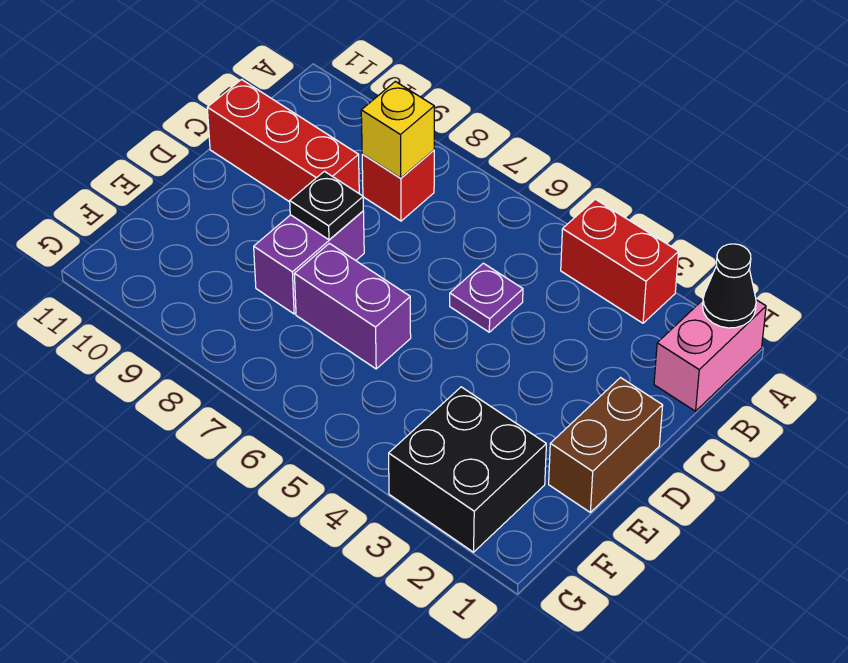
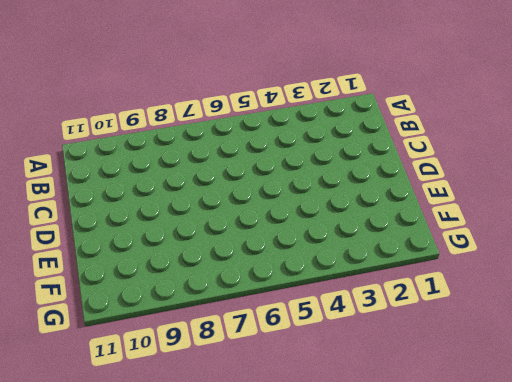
none -> pink 1x2 brick [654,300,766,411]
none -> red 1x2 brick [561,199,679,323]
none -> red 1x1 brick [362,150,434,221]

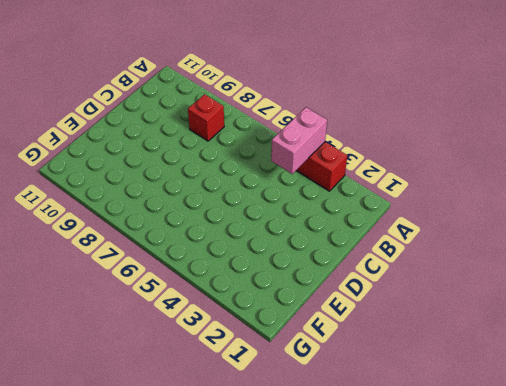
pink 1x2 brick [271,107,327,174] -> pink 1x2 brick moved to [654,300,766,411]
none -> purple 1x1 plate [450,263,523,332]
none -> red 1x3 brick [207,80,359,202]
none -> brown 1x2 brick [549,378,663,512]

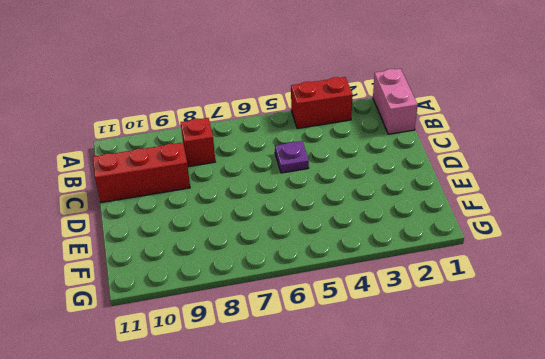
none -> brown 1x2 brick [549,378,663,512]
none -> purple 1x2 brick [254,211,364,314]
none -> purple 1x2 brick [294,243,411,369]

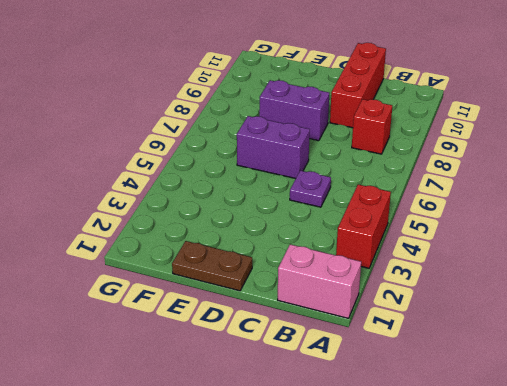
brown 1x2 plate [172,241,252,291] -> brown 1x2 brick [549,378,663,512]
purple 1x2 brick [237,116,310,179] -> purple 1x2 brick turned to [294,243,411,369]
none -> black 2x2 brick [389,387,546,552]
none -> black 1x1 cone [703,244,756,328]
none -> yellow 1x1 brick [361,81,434,178]

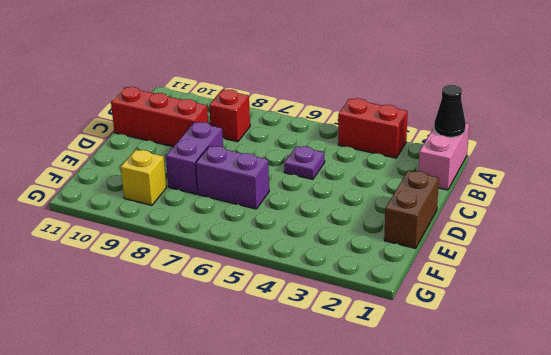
yellow 1x1 brick [121,150,166,205] -> yellow 1x1 brick moved to [361,81,434,178]
none -> black 2x2 brick [389,387,546,552]
none -> black 1x1 plate [290,171,363,240]

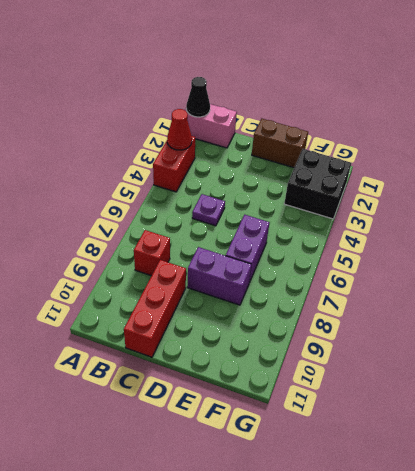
red 1x1 cone [167,109,192,150] -> none
none -> yellow 1x1 brick [361,81,434,178]
none -> black 1x1 plate [290,171,363,240]

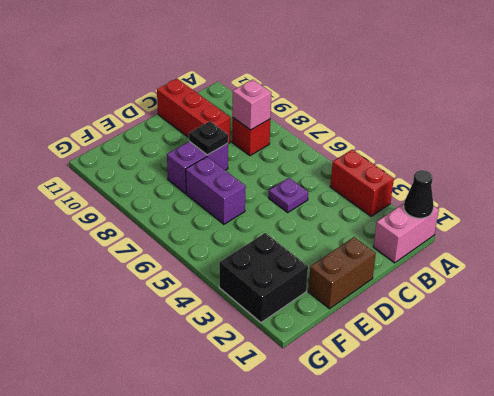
pink 1x1 brick [232,80,271,130] -> yellow 1x1 brick [361,81,434,178]

